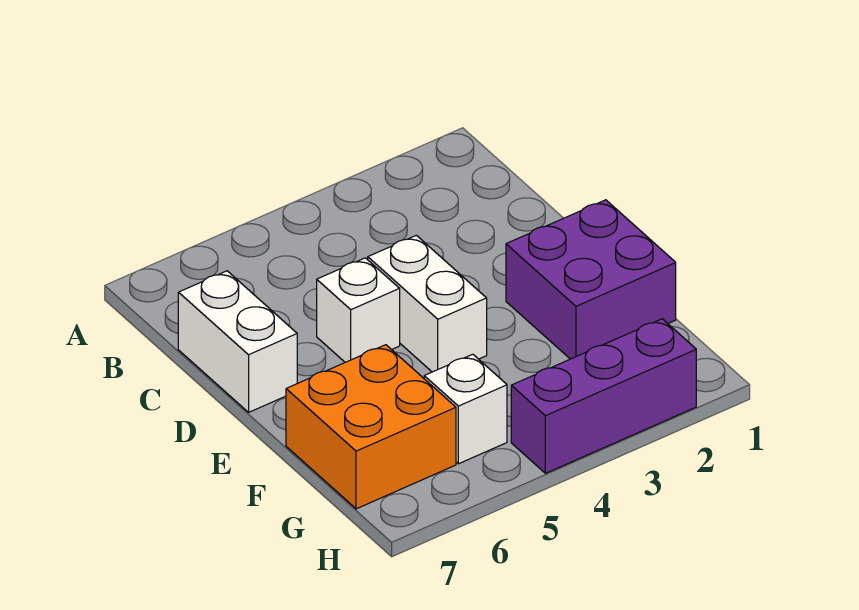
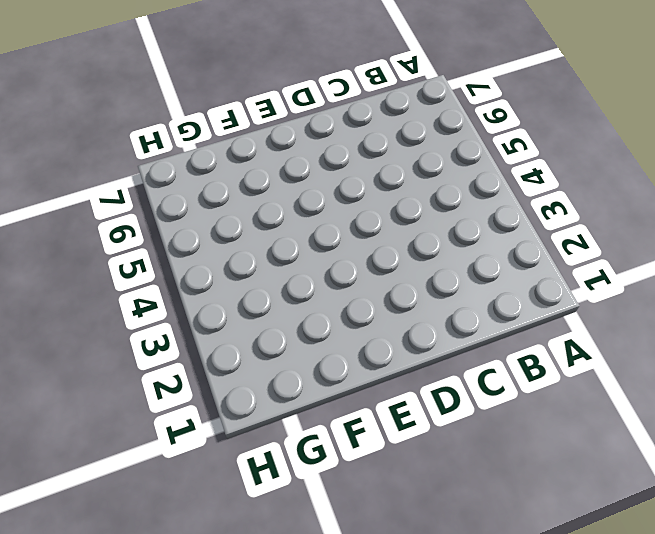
none -> white 1x2 brick [178,271,297,412]
none -> white 1x2 brick [368,235,487,372]

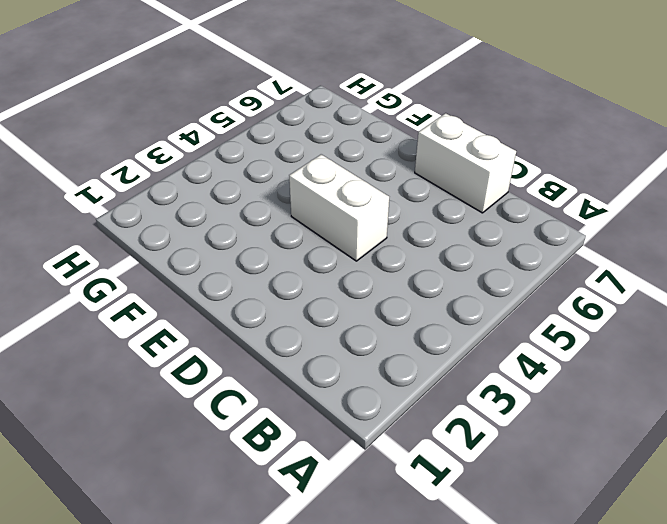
none -> white 1x1 brick [317,258,400,362]
none -> purple 2x2 brick [506,200,676,359]

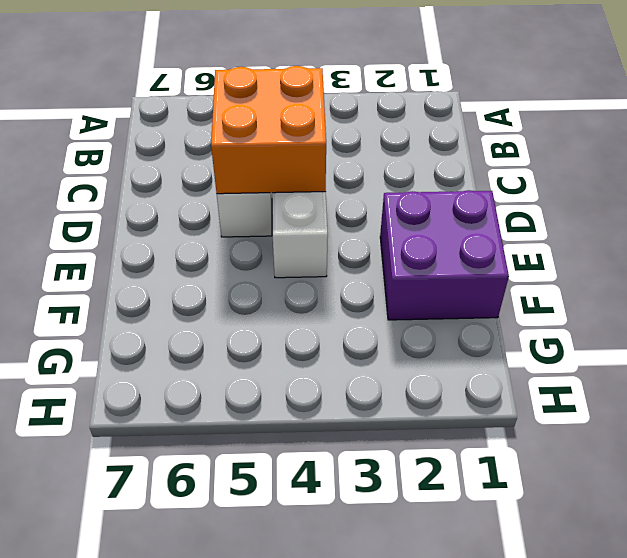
orange 2x2 brick [211,66,326,194] -> orange 2x2 brick moved to [286,345,456,509]
none -> white 1x2 brick [178,271,297,412]
none -> white 1x1 brick [424,354,507,464]

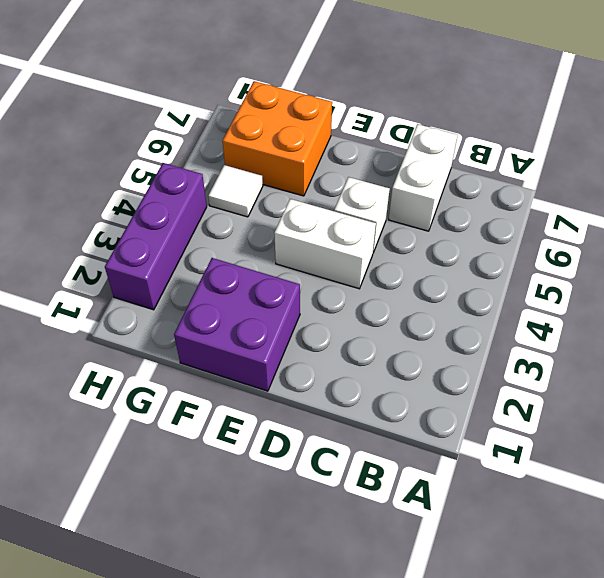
white 1x2 brick [389,124,458,231] -> white 1x2 brick turned to [178,271,297,412]
white 1x1 tile [208,165,263,217] -> white 1x1 brick [424,354,507,464]

